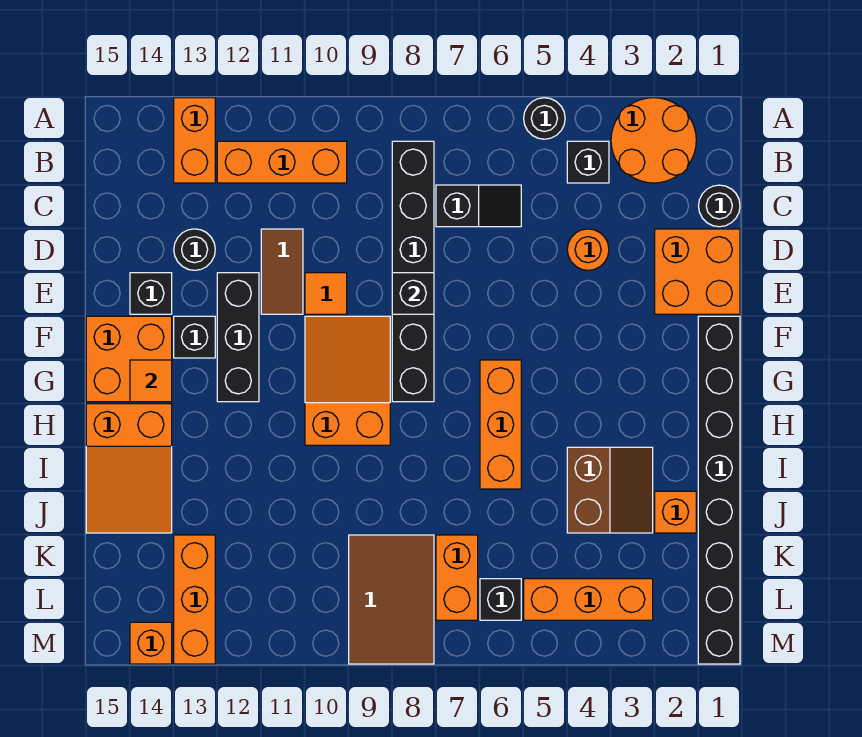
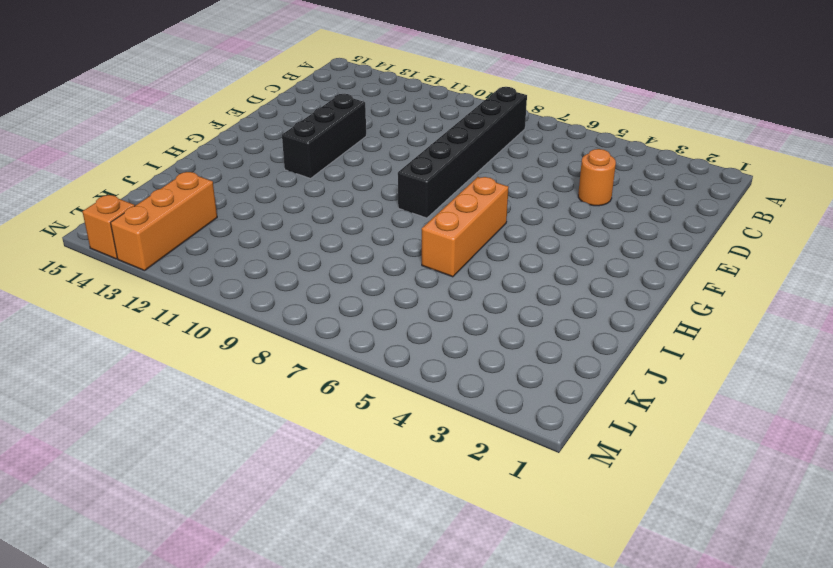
none -> orange 2x2 round brick [611,98,696,183]
none -> black 1x1 round brick [524,98,565,139]
none -> orange 1x2 brick [174,98,215,183]
none -> black 1x1 brick [567,141,609,183]

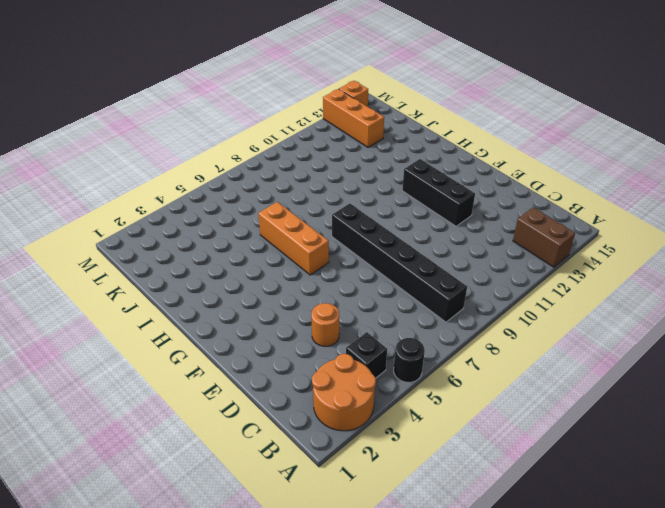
brown 1x2 brick [513,207,575,267] -> orange 1x2 brick [174,98,215,183]
none -> orange 1x3 brick [217,141,347,183]
none -> black 1x1 round brick [699,185,740,227]
none -> black 1x2 slope [436,185,521,227]
none -> orange 2x2 brick [655,229,740,314]

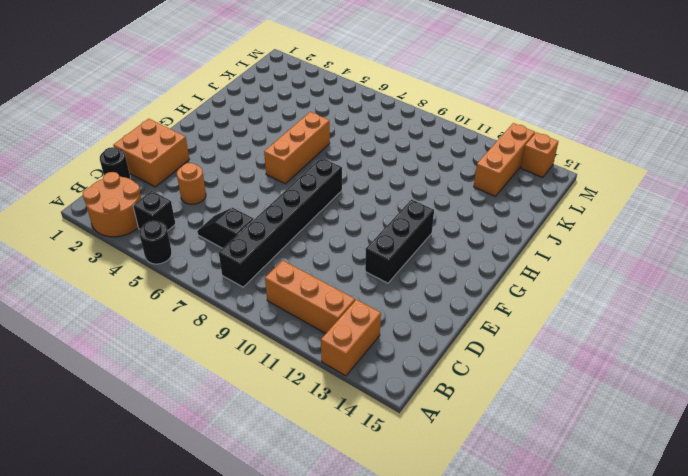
none -> brown 1x2 tile [261,229,303,314]
none -> black 1x1 round brick [174,229,215,270]
none -> orange 1x1 tile [305,273,347,314]
none -> black 1x1 brick [130,273,172,314]

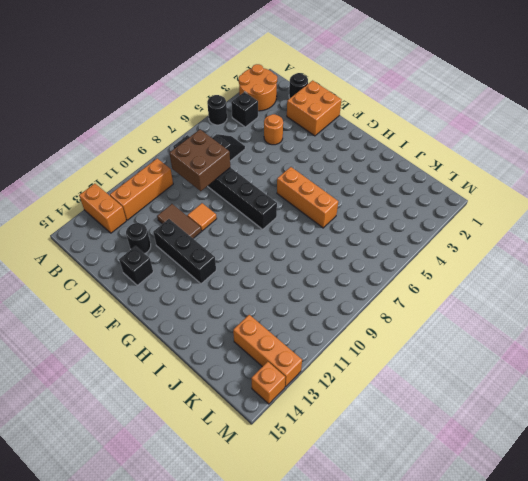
brown 2x2 brick [170,130,230,191] -> none
none -> black 1x8 brick [698,316,740,664]
none -> orange 2x3 slope [305,316,390,445]
none -> black 1x1 brick [174,316,215,358]
none -> orange 2x2 brick [86,316,172,402]

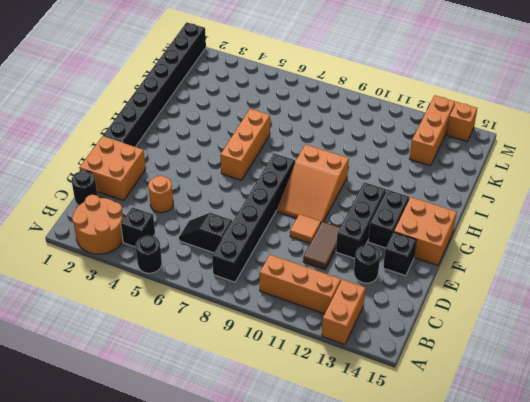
black 1x2 brick [368,190,409,248] -> black 1x1 brick [174,316,215,358]
none -> orange 2x3 slope [86,404,172,533]
none -> brown 2x2 slope [567,447,653,533]
none -> orange 1x1 brick [655,491,696,533]
none -> orange 1x2 brick [436,535,478,620]

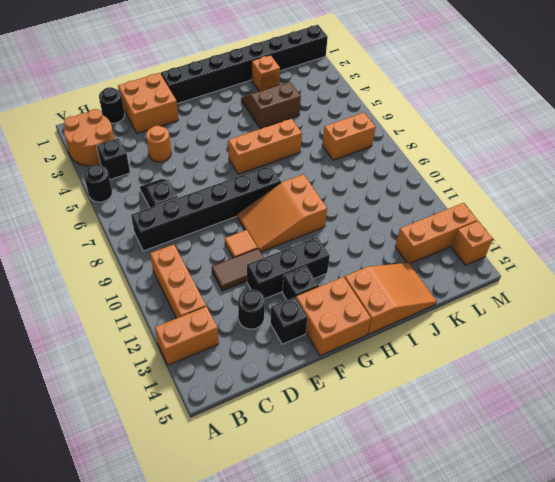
none -> brown 2x3 tile [349,535,434,664]
none -> orange 1x3 brick [524,579,653,620]
none -> black 1x1 brick [480,579,521,620]
none -> black 1x1 brick [392,273,434,314]

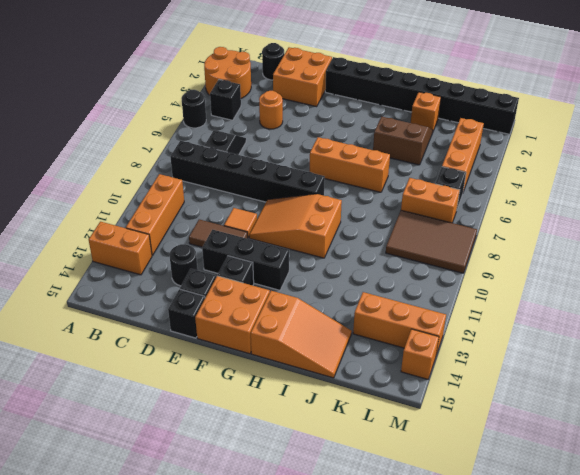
black 1x1 brick [168,289,205,338] -> black 1x1 brick moved to [392,273,434,314]
none -> orange 1x1 tile [130,360,172,402]

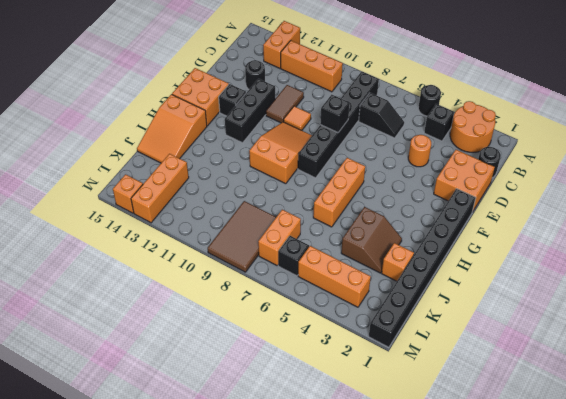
none -> black 1x1 brick [130,273,172,314]
none -> orange 1x1 tile [130,360,172,402]

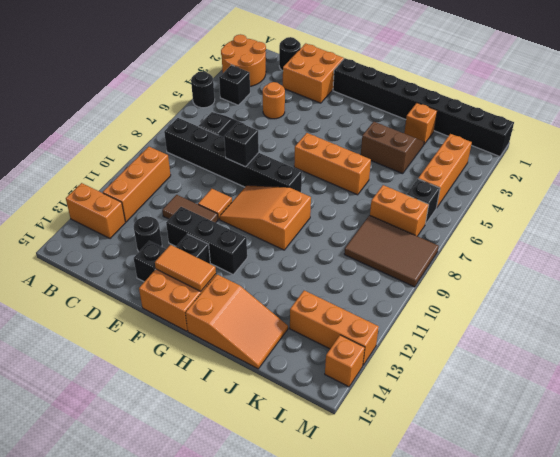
orange 1x2 tile [155,245,216,292] -> orange 1x1 tile [130,360,172,402]

